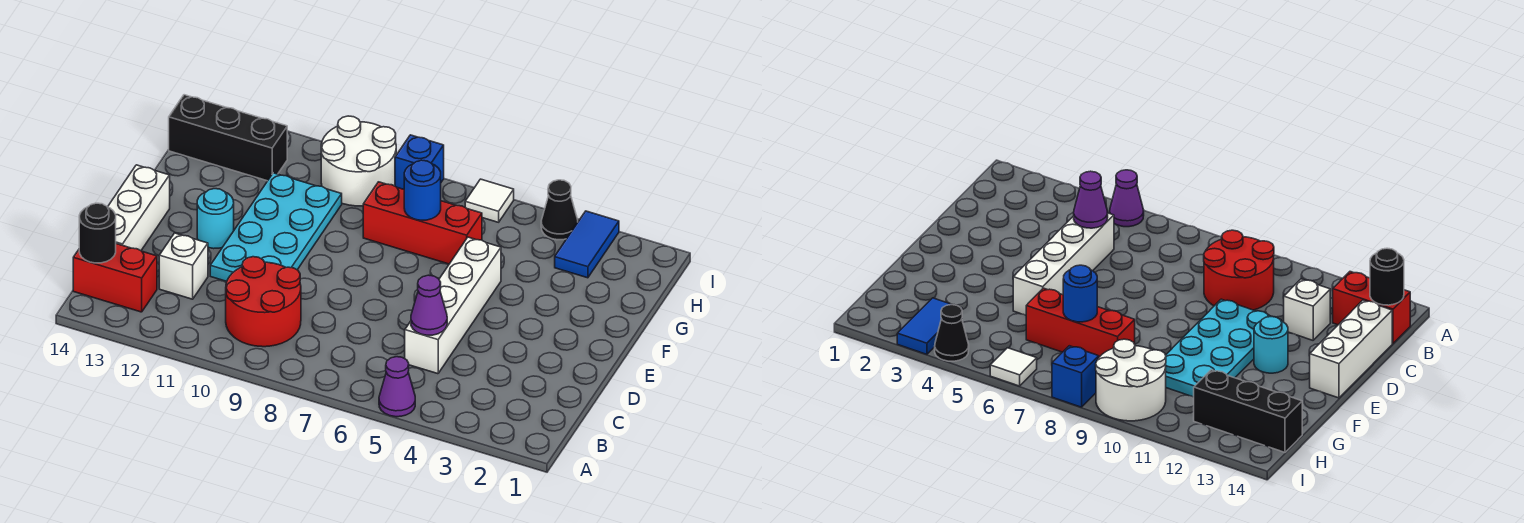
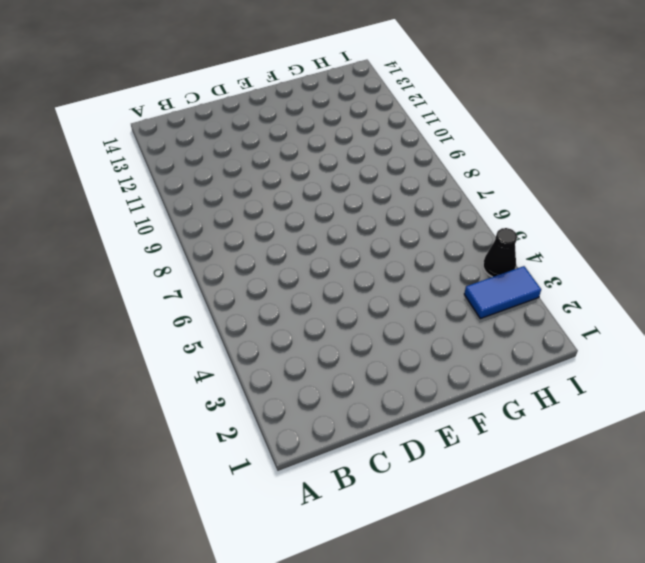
none -> purple 1x1 cone [379,357,415,417]
none -> red 2x2 round brick [226,257,301,347]
none -> red 1x2 brick [73,244,157,312]

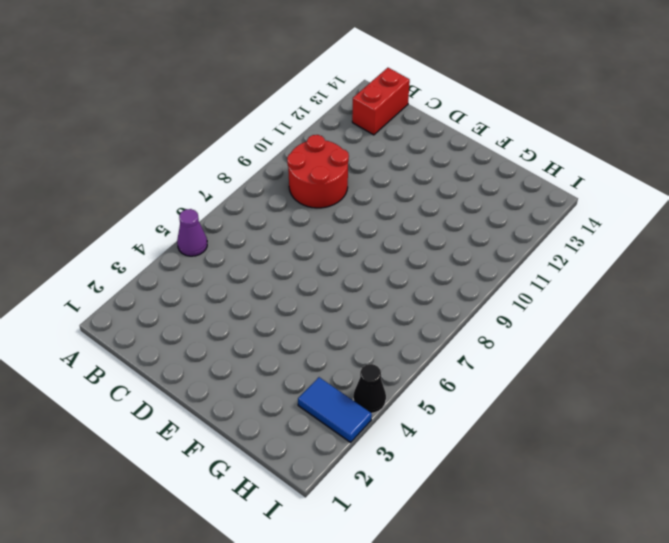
none -> white 1x4 brick [405,237,501,374]
none -> white 1x1 brick [159,233,208,299]
none -> white 1x3 brick [108,165,170,251]

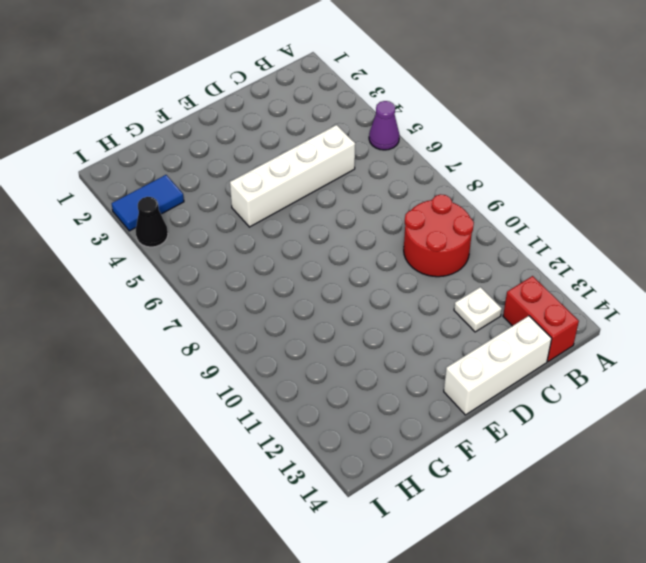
white 1x1 plate [454,287,502,332] -> white 1x1 brick [159,233,208,299]
none -> cyan 2x4 plate [210,173,342,281]
none -> cyan 1x1 round brick [197,189,234,249]
none -> red 1x3 brick [363,182,482,264]

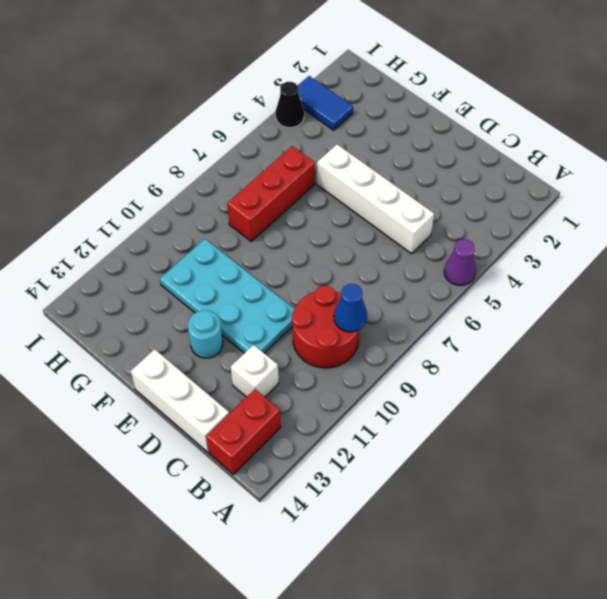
blue 1x1 cone [334,284,367,332] -> none
none -> white 2x2 round brick [321,116,396,206]
none -> black 1x3 brick [169,95,287,181]
none -> white 1x1 tile [465,179,514,222]

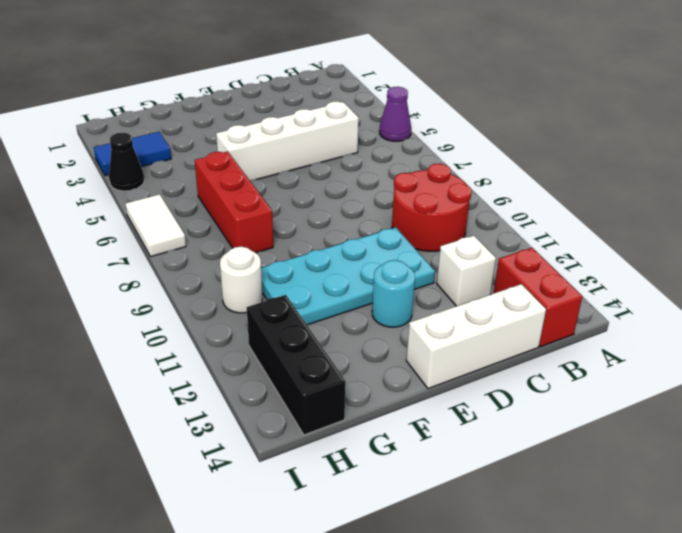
white 1x1 round brick [220,247,262,313] -> white 2x2 round brick [321,116,396,206]
white 1x2 tile [126,194,186,257] -> white 1x1 tile [465,179,514,222]
none -> blue 1x1 brick [395,135,444,189]
none -> black 1x1 round brick [79,203,116,263]
none -> purple 1x1 cone [411,275,447,335]

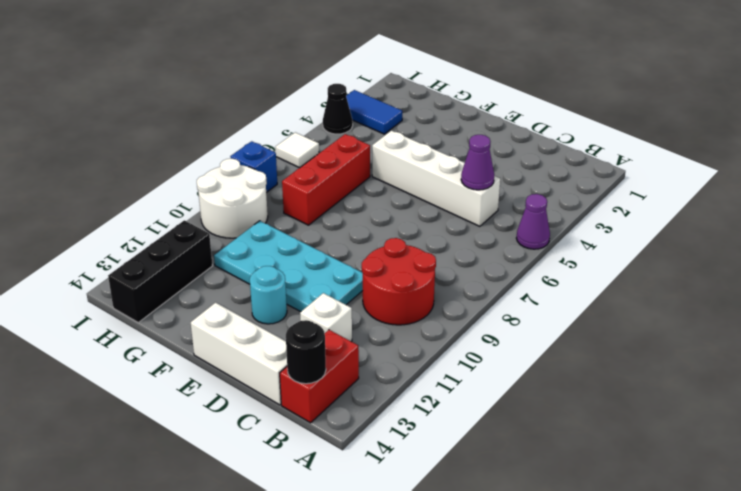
none -> blue 1x1 round brick [404,160,441,220]

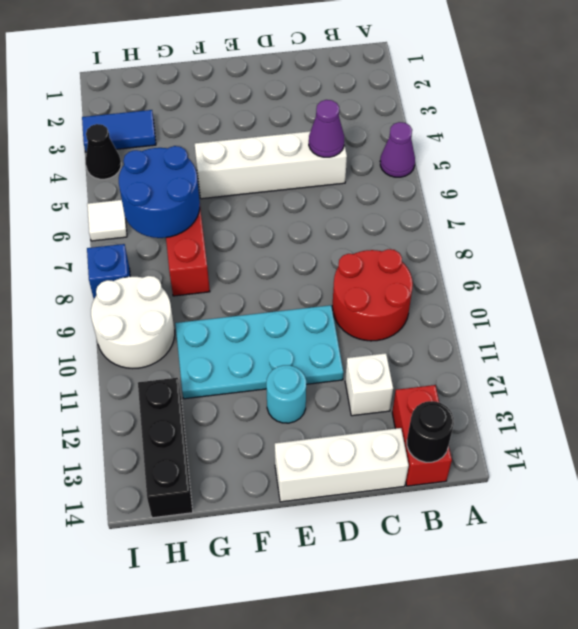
blue 2x2 round brick [119,146,200,238] -> blue 1x1 round brick [404,160,441,220]

